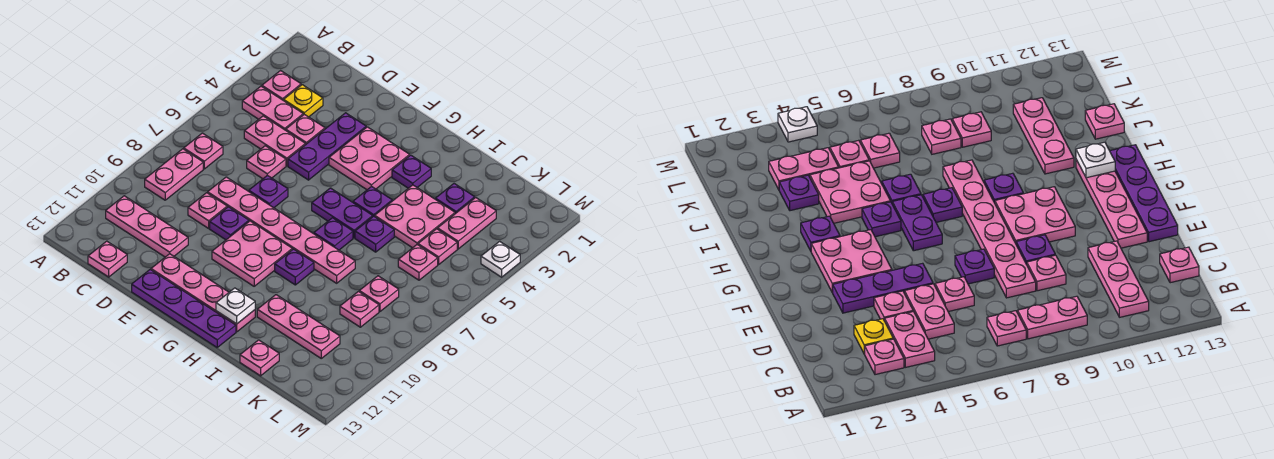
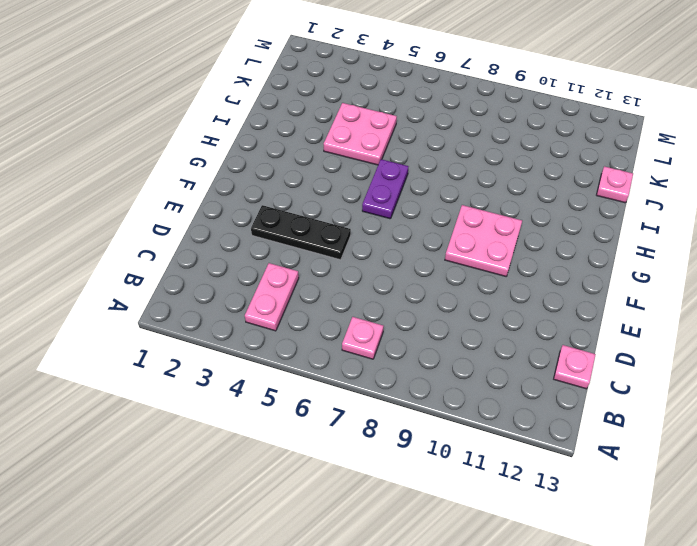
black 1x3 plate [251,205,351,260] -> purple 1x3 plate [288,113,366,180]
none -> pink 1x1 plate [262,71,301,101]
none -> pink 1x2 plate [145,149,203,200]
none -> pink 1x3 plate [106,196,188,257]
none -> yellow 1x1 plate [284,85,323,117]

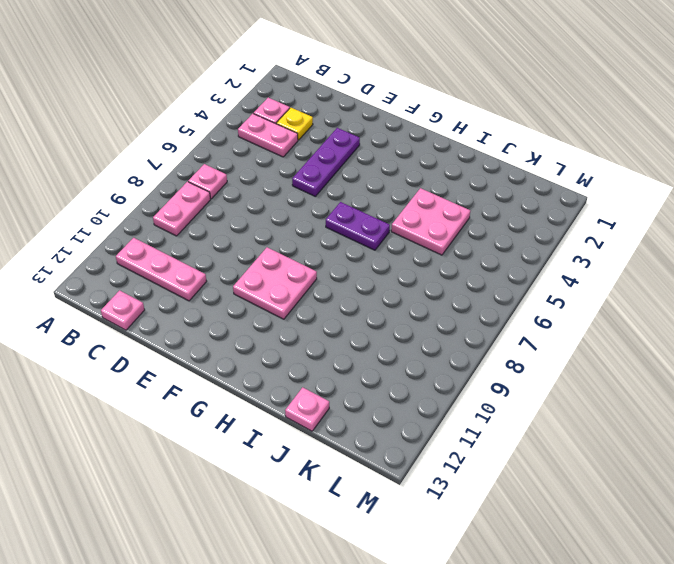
none -> pink 1x2 plate [244,116,305,166]
none -> pink 1x1 plate [286,114,325,145]
none -> pink 1x1 plate [247,146,286,179]
none -> pink 1x6 plate [208,177,355,283]

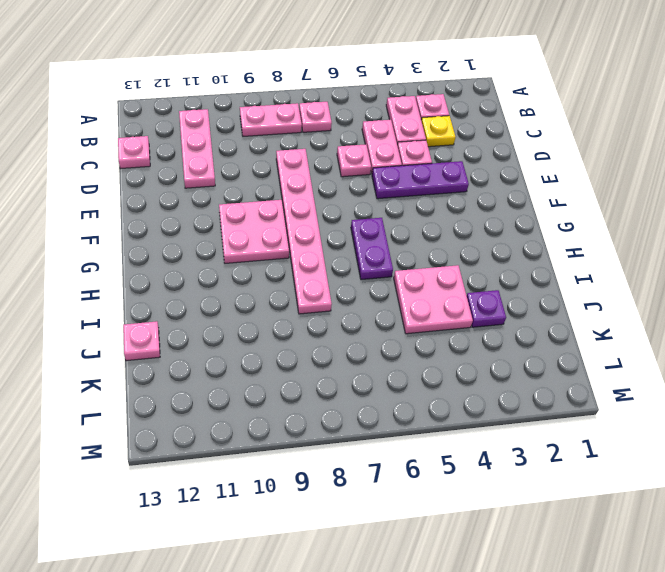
none -> pink 1x1 plate [188,193,227,228]
none -> purple 1x1 plate [249,175,288,208]
none -> purple 1x1 plate [210,207,249,240]
none -> pink 1x4 plate [151,254,255,332]

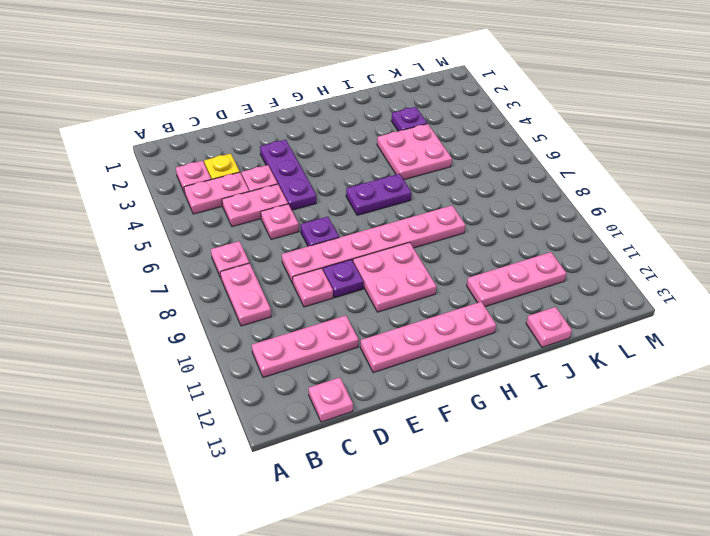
none -> purple 1x4 plate [132,270,236,347]
none -> pink 2x2 plate [329,127,410,190]
none -> purple 1x1 plate [392,155,431,188]
none -> purple 1x1 plate [353,186,392,217]

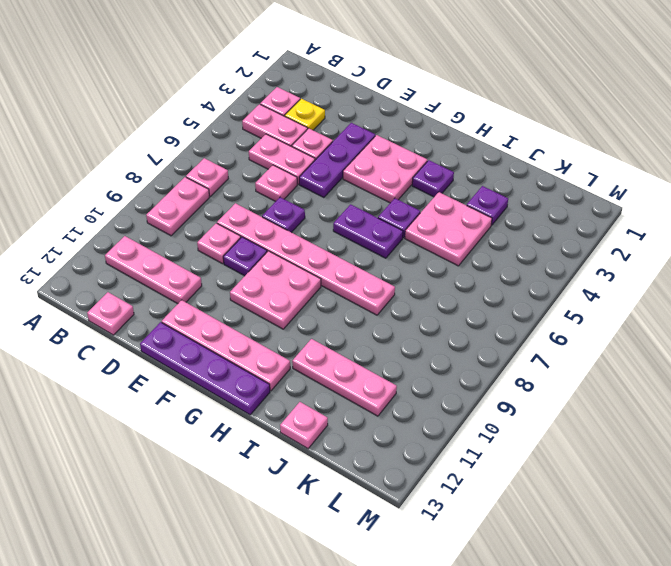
none -> purple 1x1 plate [314,218,353,250]
none -> purple 1x1 plate [275,249,314,285]
none -> purple 1x1 plate [355,216,394,252]
none -> pink 1x2 plate [438,198,496,249]

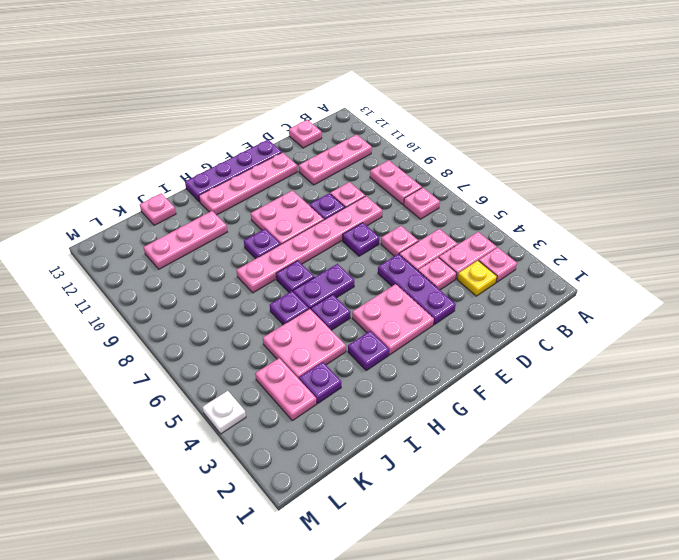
none -> pink 1x1 plate [418,229,457,265]
none -> pink 1x1 plate [398,245,438,280]
none -> pink 1x1 plate [359,276,399,311]
none -> pink 1x1 plate [340,292,379,327]

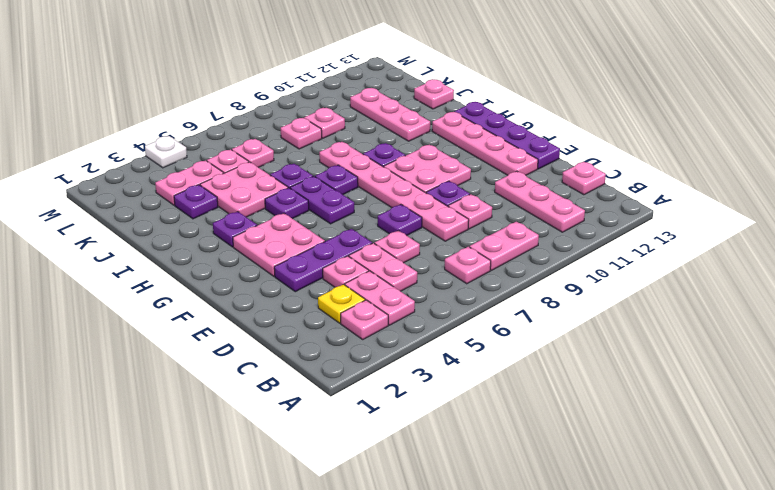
none -> white 1x1 plate [216,288,255,324]

